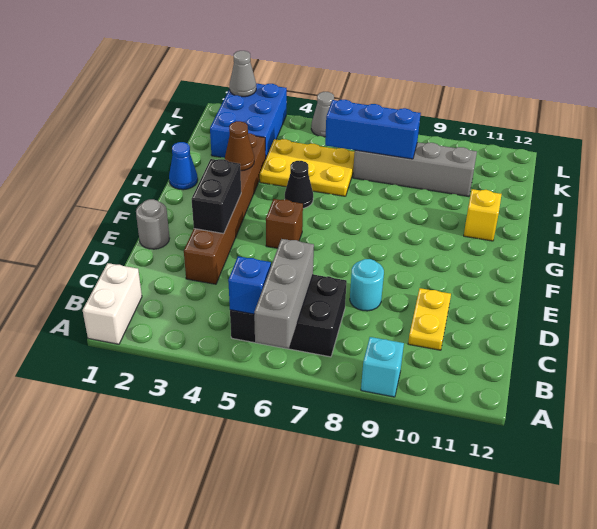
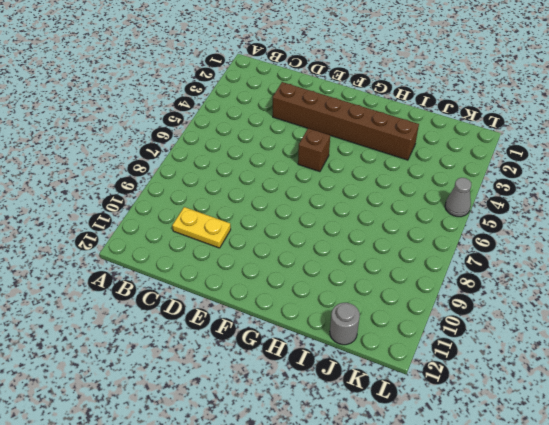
grey 1x1 round brick [330,303,360,345] -> grey 1x1 round brick moved to [136,199,169,249]
none -> white 1x2 brick [83,263,142,344]
none -> cyan 1x1 brick [361,337,404,397]
none -> black 2x3 brick [230,275,347,357]

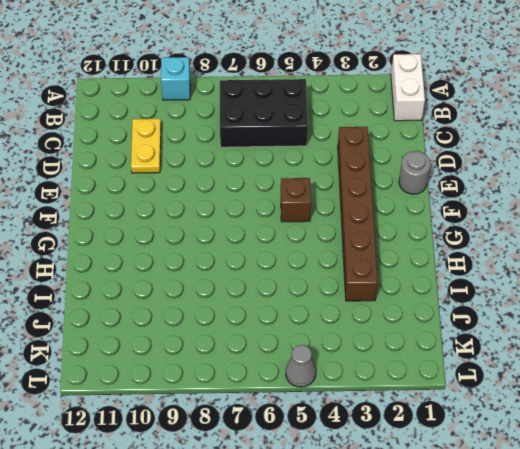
none -> cyan 1x1 round brick [350,259,384,311]
none -> blue 1x1 cone [169,142,198,190]
none -> black 1x1 cone [285,161,313,208]

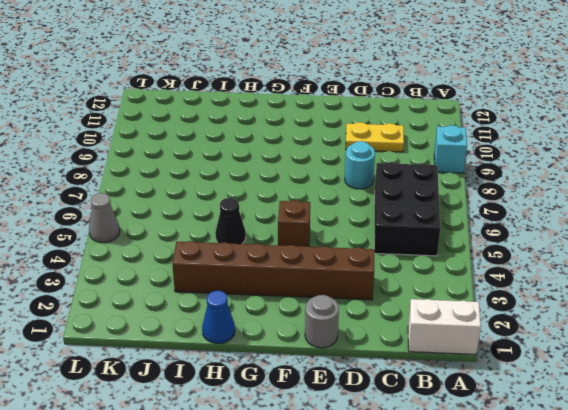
none -> yellow 1x1 brick [464,189,502,241]
none -> yellow 2x3 plate [260,139,355,196]
none -> blue 2x3 brick [210,83,287,158]

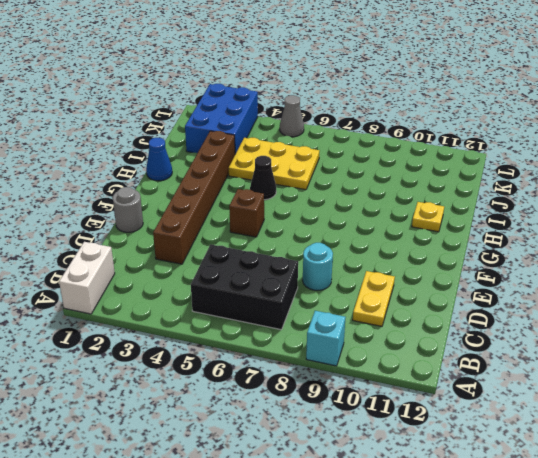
yellow 1x1 plate [412,202,444,232] -> yellow 1x1 brick [464,189,502,241]
none -> grey 1x4 brick [353,142,477,197]
none -> grey 1x3 brick [254,239,314,348]
none -> blue 1x1 brick [228,256,271,314]

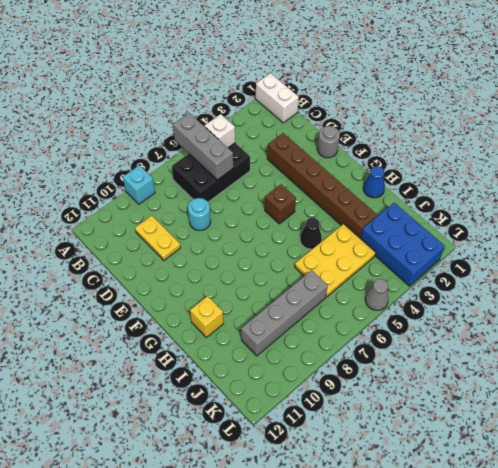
white 1x1 brick [205,114,235,148] -> blue 1x1 brick [228,256,271,314]
none -> black 1x2 brick [192,159,241,234]
none -> brown 1x1 cone [225,121,254,171]
none -> blue 1x3 brick [325,100,421,159]

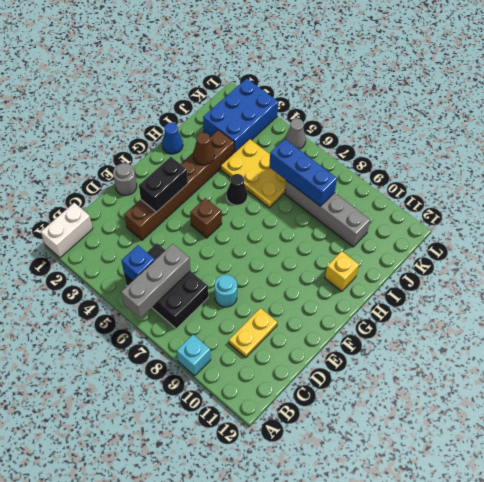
none -> grey 1x1 cone [229,51,256,97]

